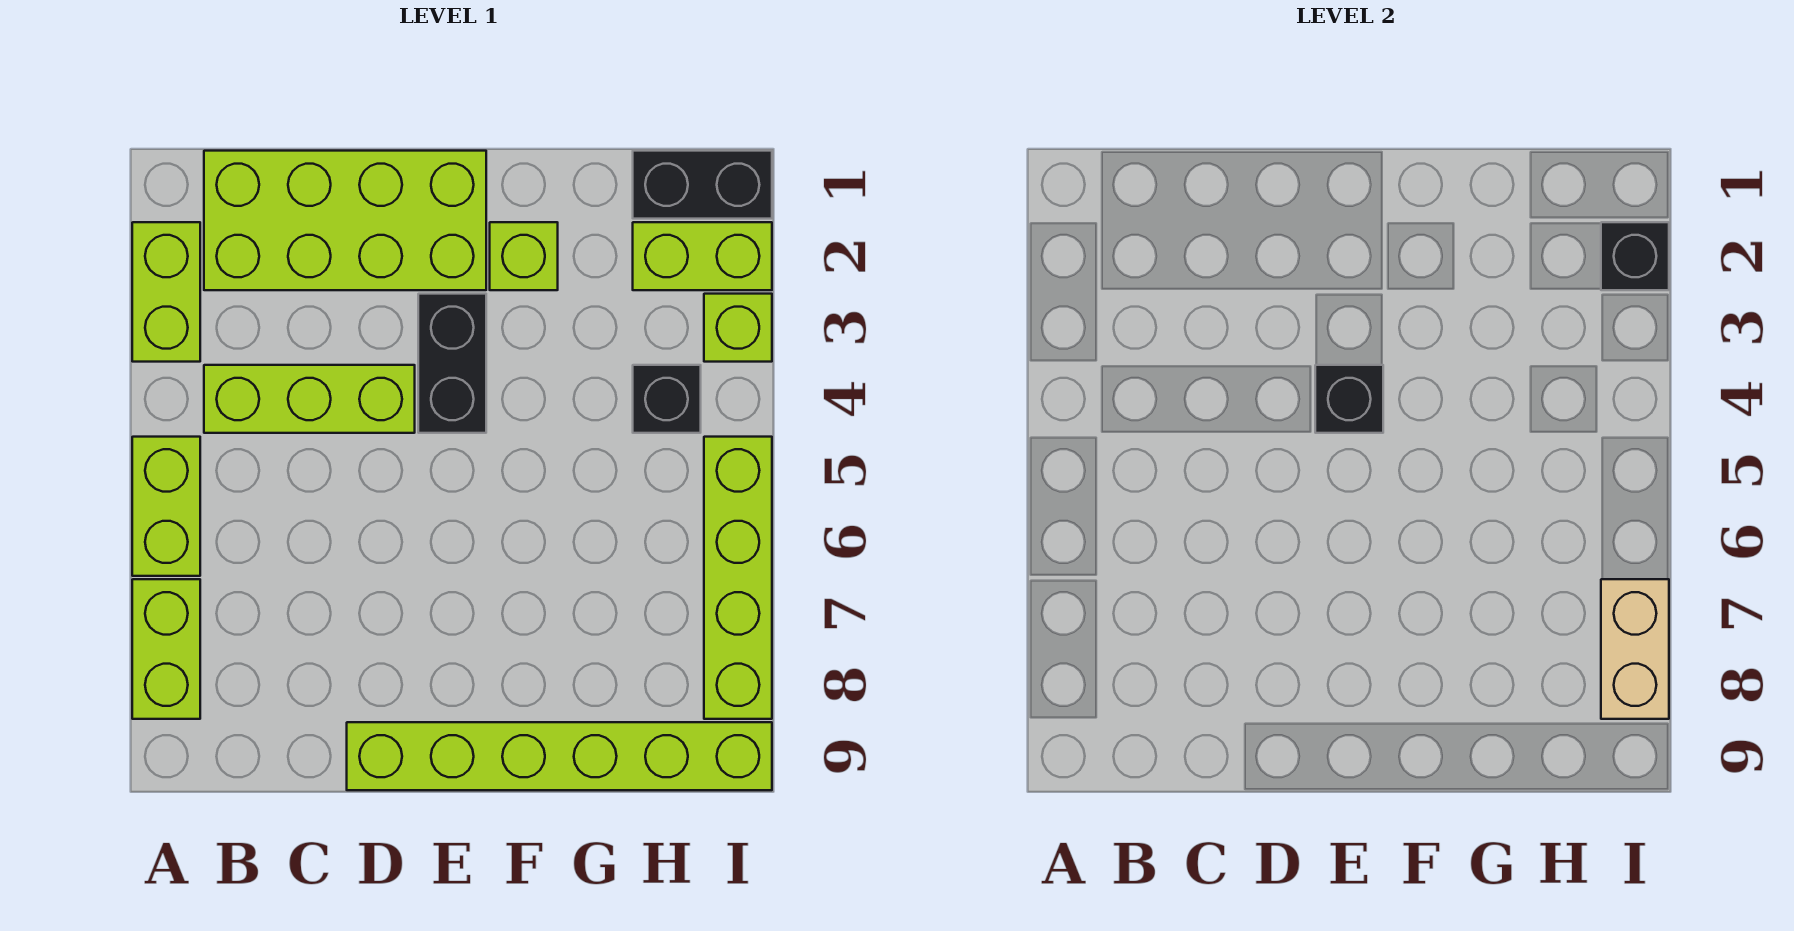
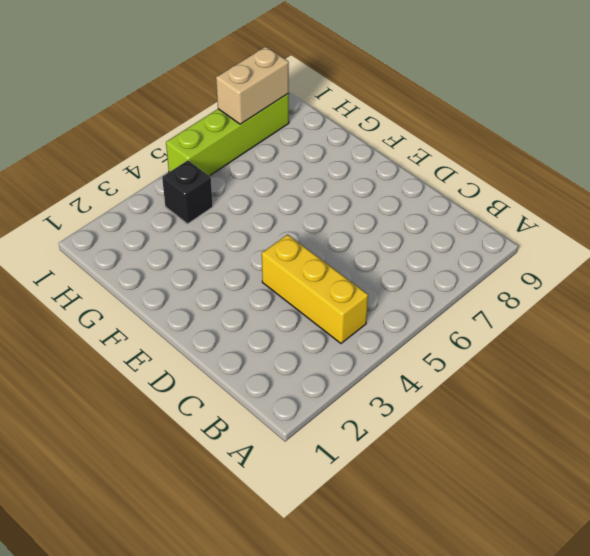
yellow 1x3 brick [262,235,368,343] -> lime 1x3 brick [204,365,415,433]
none -> lime 1x2 brick [132,222,200,362]
none -> lime 1x2 brick [132,437,200,576]
none -> lime 1x2 brick [132,579,200,719]

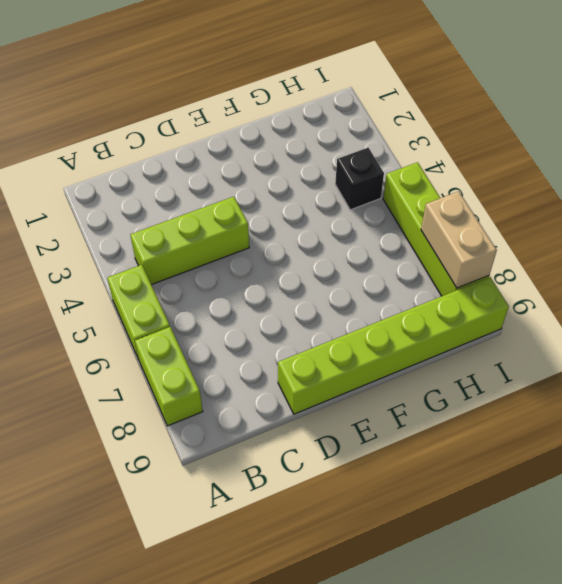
none -> lime 1x2 brick [132,222,200,362]
none -> lime 2x4 brick [204,151,486,290]
none -> black 1x2 brick [418,294,486,433]

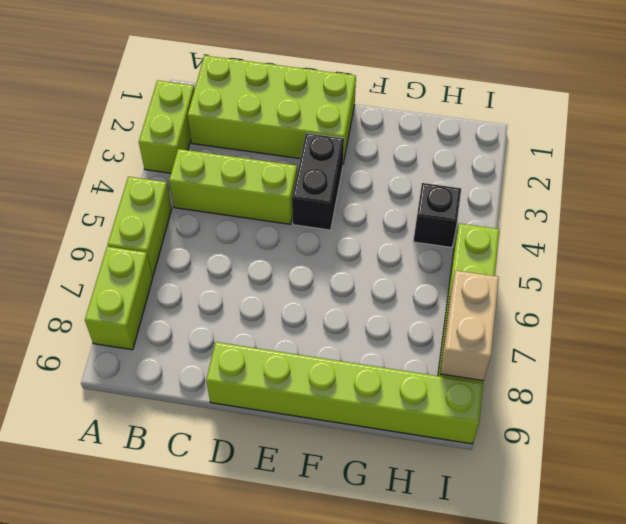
none -> lime 1x1 brick [490,222,558,290]
none -> black 1x2 brick [633,151,772,219]
none -> lime 1x2 brick [633,222,772,290]

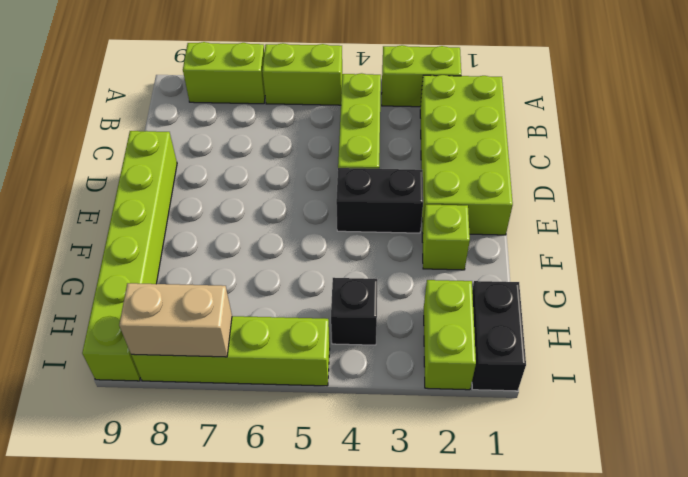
none -> lime 1x1 brick [704,294,772,362]
none -> black 1x1 brick [1315,365,1383,433]
none -> black 1x1 brick [1601,222,1669,290]

